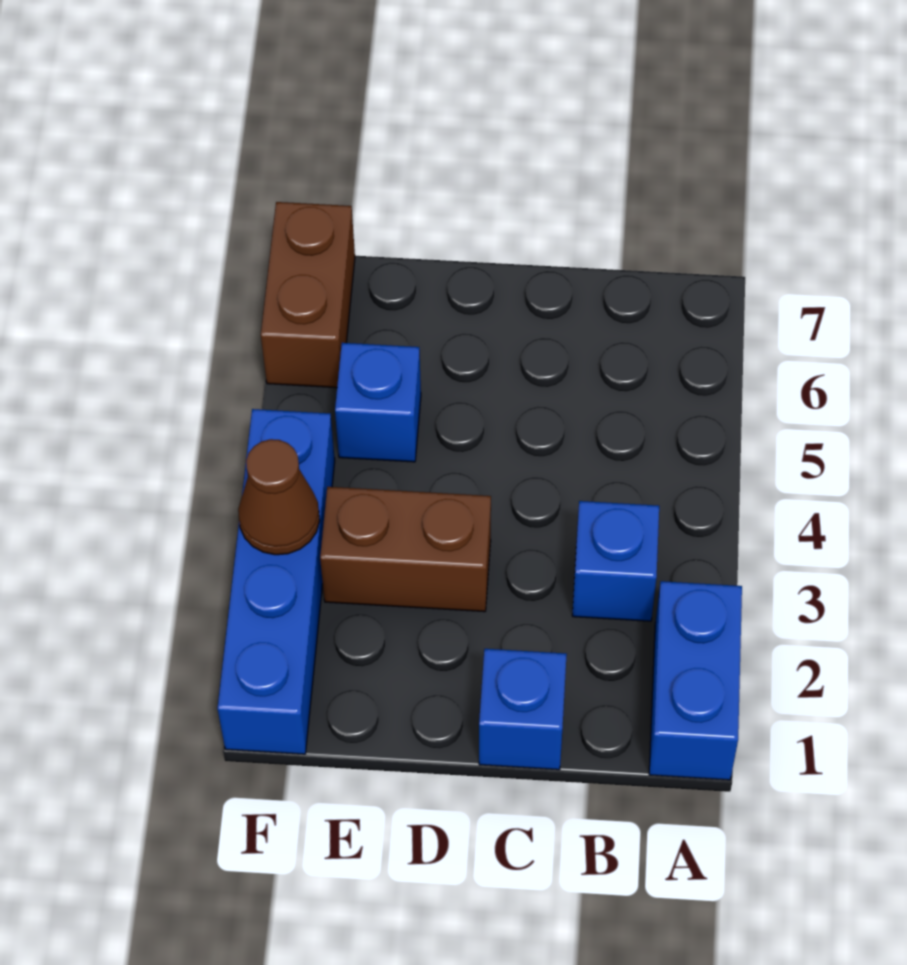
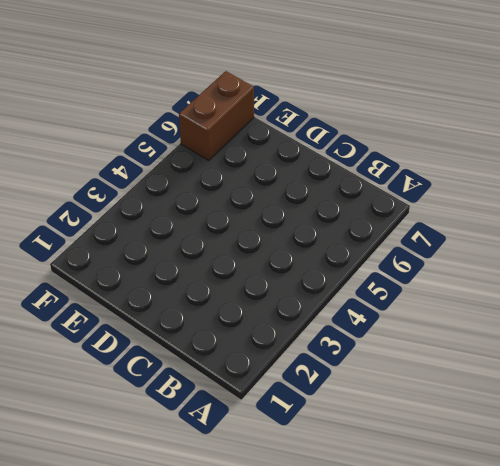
none -> blue 1x2 brick [649,581,742,780]
none -> blue 1x1 brick [572,501,659,621]

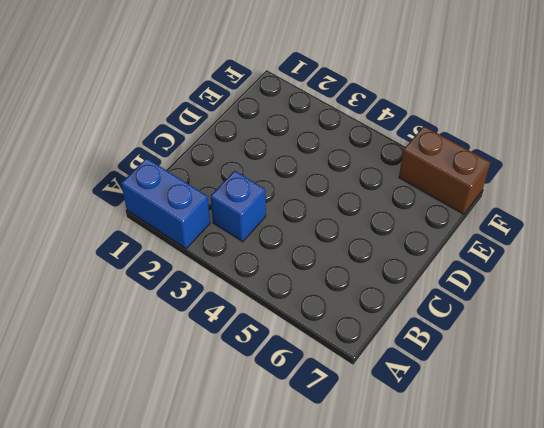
none -> blue 1x1 brick [479,649,567,770]
none -> brown 1x2 brick [320,487,491,612]

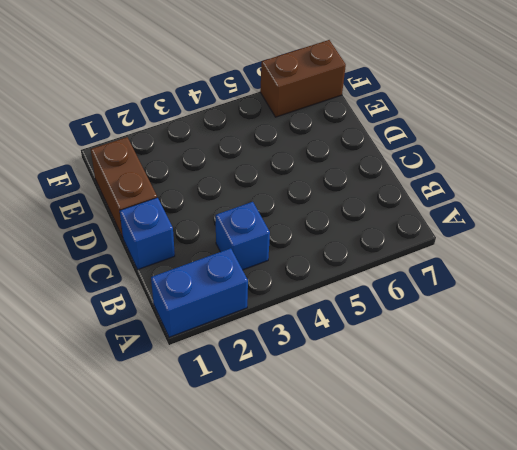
brown 1x2 brick [91,137,157,237] -> brown 1x2 brick moved to [320,487,491,612]
none -> blue 1x1 brick [335,343,421,462]
none -> blue 1x4 brick [218,409,335,754]

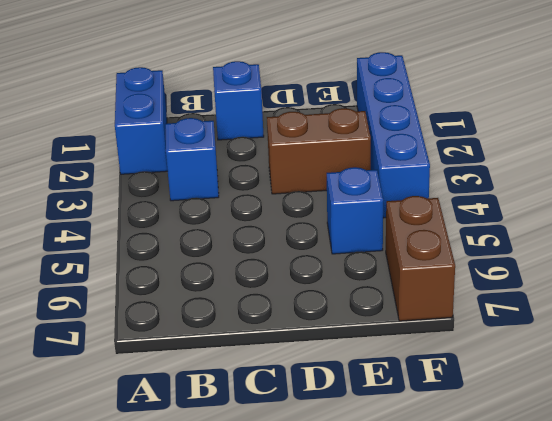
none -> brown 1x1 cone [238,439,320,555]

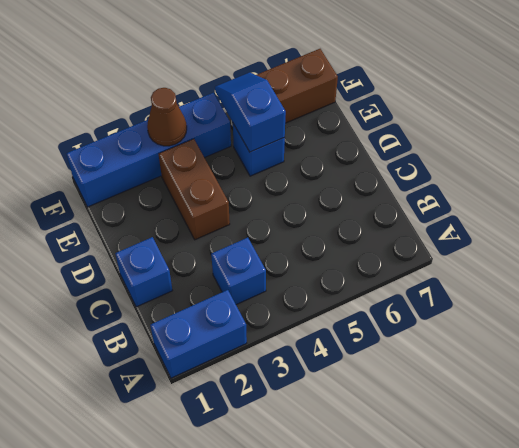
blue 1x2 slope [215,73,286,152] -> none

